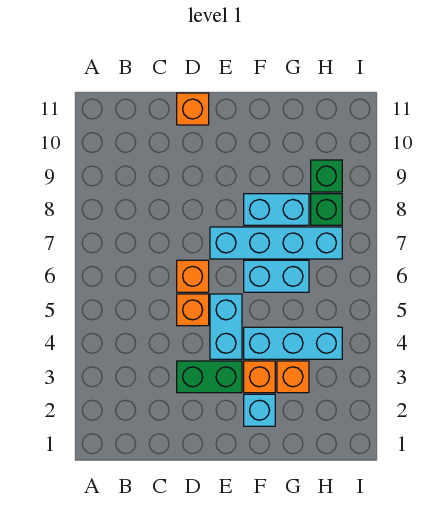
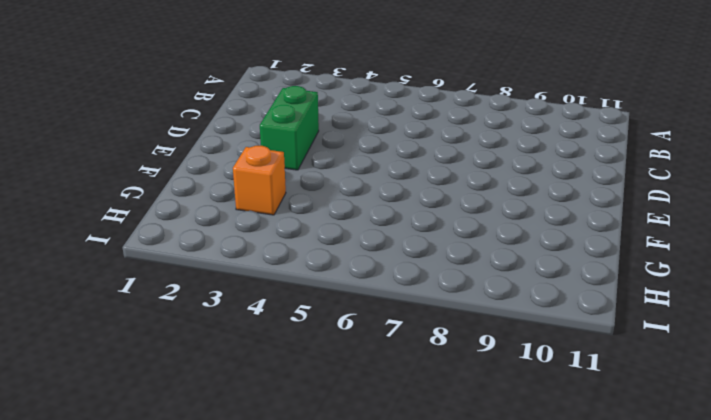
none -> orange 1x1 brick [177,294,209,326]
none -> orange 1x1 brick [177,260,209,292]
none -> orange 1x1 brick [177,93,209,125]

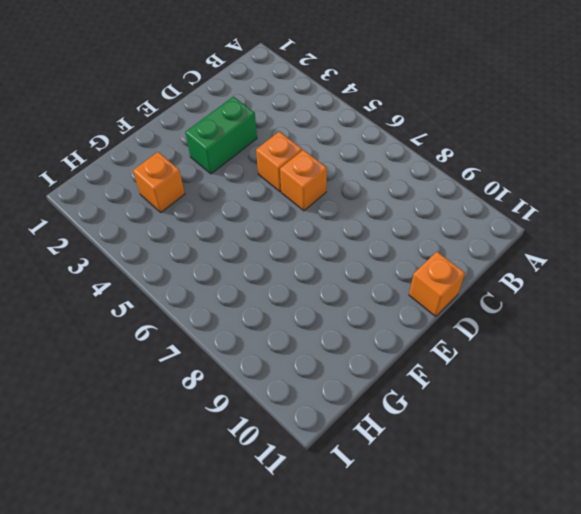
none -> cyan 1x2 brick [210,294,242,359]
none -> cyan 1x4 brick [210,227,342,259]
none -> cyan 1x1 brick [244,394,275,426]

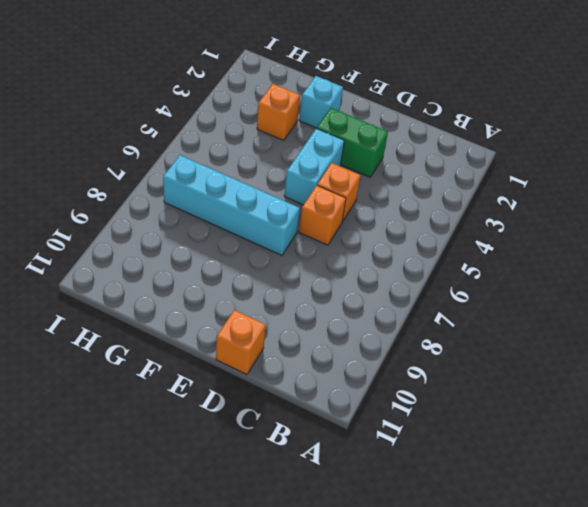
none -> orange 1x1 brick [244,361,275,393]
none -> cyan 1x3 brick [244,327,342,359]
none -> cyan 1x2 brick [244,260,309,292]

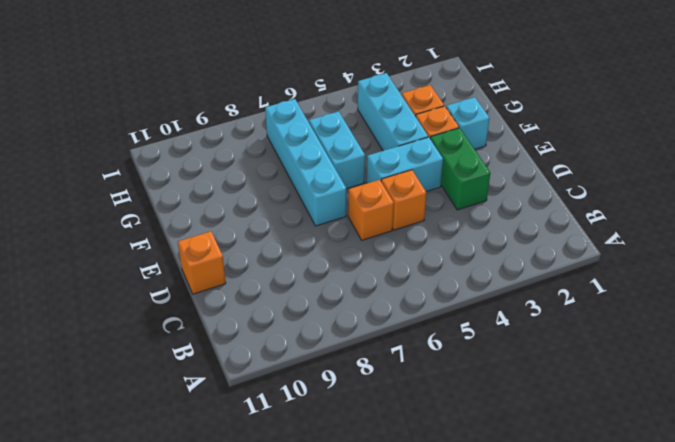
none -> cyan 1x2 brick [244,194,309,225]
none -> green 1x1 brick [311,194,342,225]
none -> green 1x1 brick [311,160,342,192]

